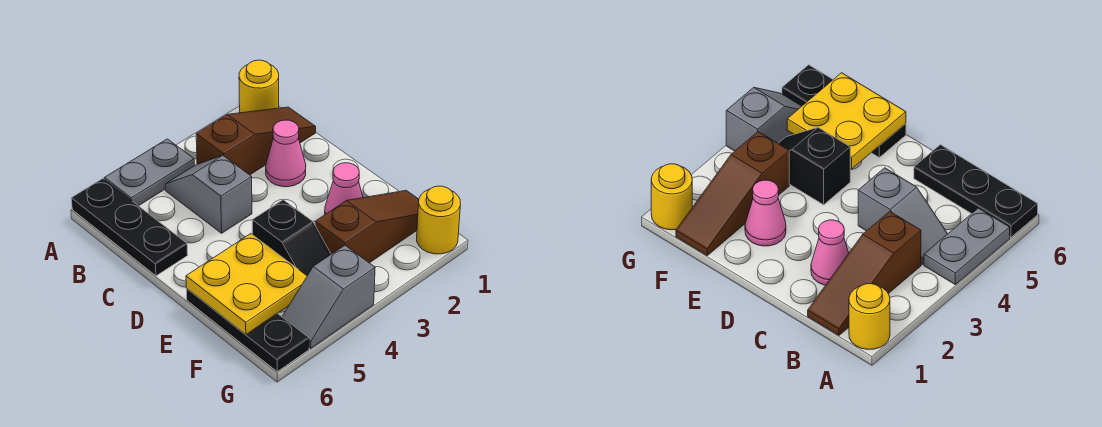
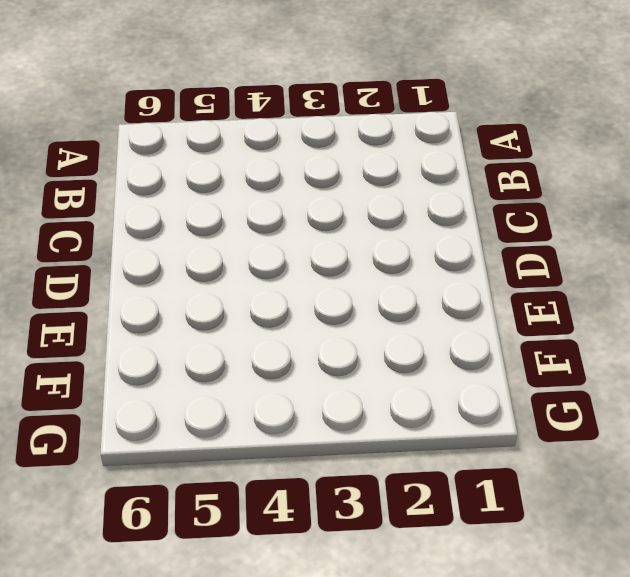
none -> yellow 1x1 round brick [239,60,279,113]
none -> grey 1x2 plate [104,139,194,206]
none -> black 1x3 plate [71,179,188,276]

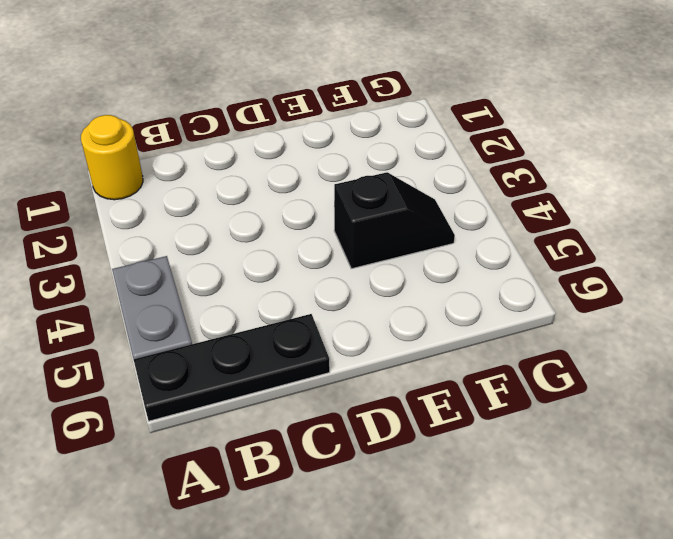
none -> brown 1x3 slope [196,107,316,175]
none -> grey 1x2 slope [165,155,252,233]
none -> pink 1x1 cone [266,120,306,187]

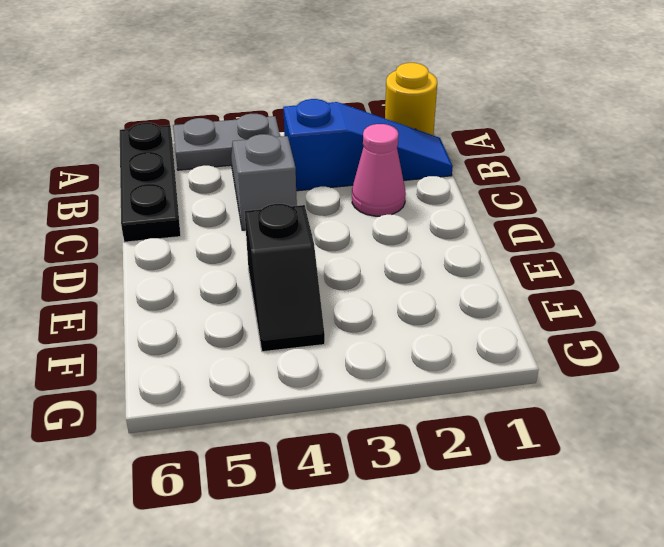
blue 1x3 slope [283,99,453,191] -> brown 1x3 slope [196,107,316,175]
none -> pink 1x1 cone [325,163,363,214]
none -> black 1x3 plate [186,289,309,372]
none -> brown 1x3 slope [315,191,419,263]

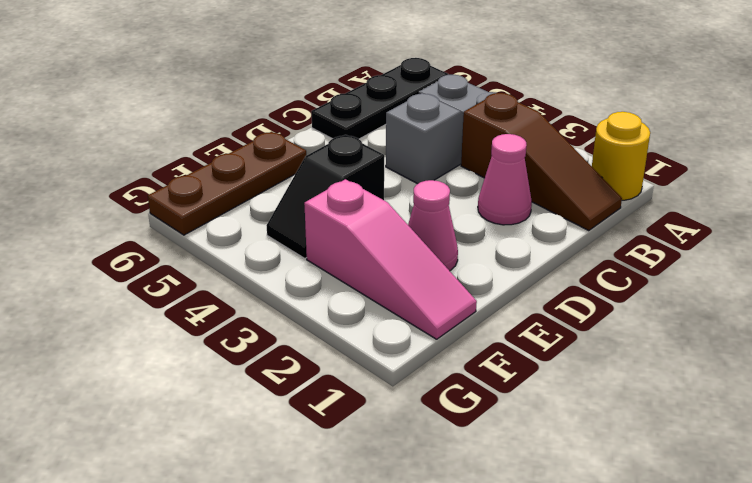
brown 1x3 plate [148,132,306,235] -> black 1x3 plate [186,289,309,372]
pink 1x3 slope [304,179,477,339] -> brown 1x3 slope [315,191,419,263]
none -> yellow 1x1 round brick [417,186,461,254]
none -> grey 1x2 slope [282,245,375,349]
none -> yellow 2x2 plate [186,234,307,334]

